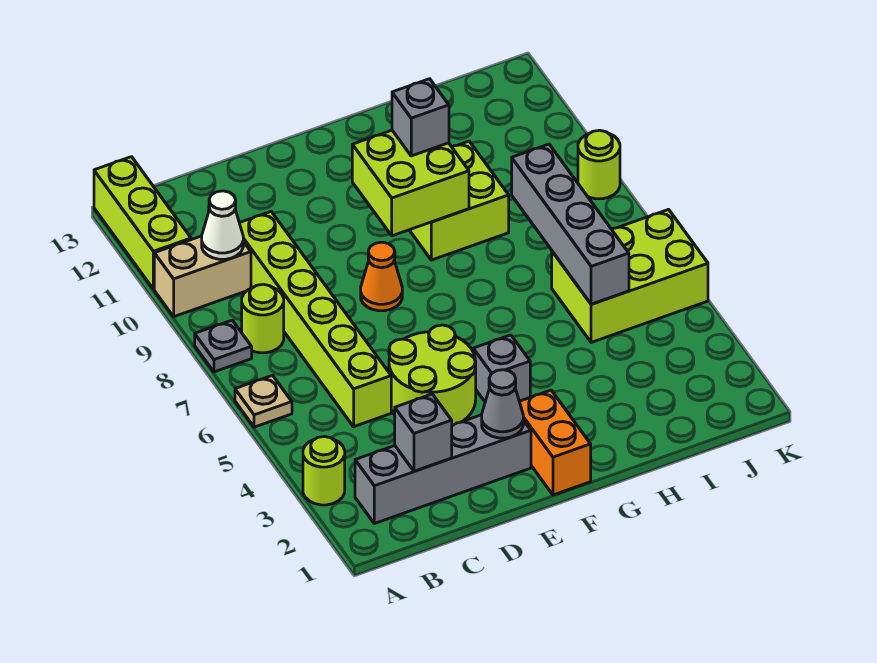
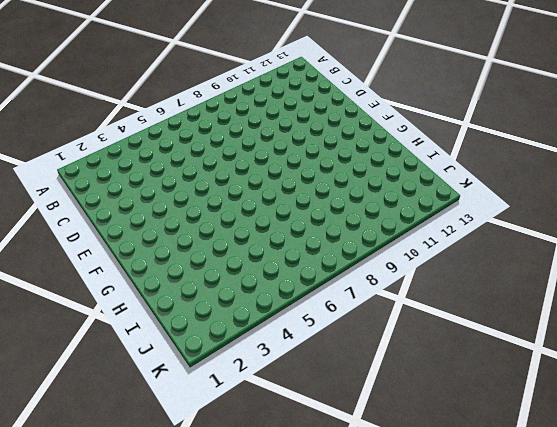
none -> lime 1x1 round brick [303,437,345,505]
none -> tan 1x1 plate [235,375,292,427]
none -> grey 1x1 plate [195,320,252,372]

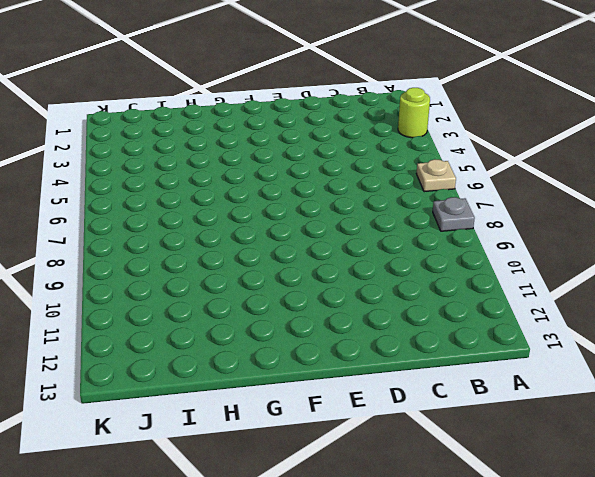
none -> tan 1x2 brick [154,236,251,317]
none -> lime 1x3 brick [94,157,191,289]
none -> grey 1x4 brick [355,415,531,524]

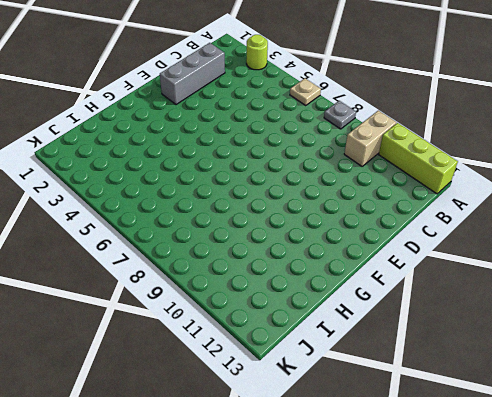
grey 1x3 brick [160,43,225,105] -> grey 1x4 brick [355,415,531,524]
none -> lime 1x1 round brick [242,284,284,353]
none -> lime 1x6 brick [240,212,391,427]
none -> lime 2x2 round brick [389,325,476,425]

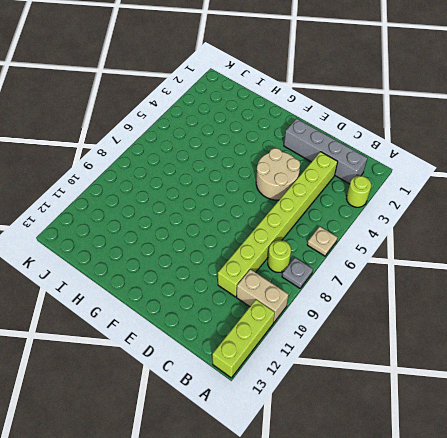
lime 1x8 brick [218,152,338,297] -> lime 1x6 brick [240,212,391,427]
tan 2x2 round brick [256,148,300,200] -> lime 2x2 round brick [389,325,476,425]
none -> orange 1x1 cone [361,242,402,311]
none -> orange 1x2 brick [519,390,591,495]
none -> grey 1x1 brick [473,335,530,401]

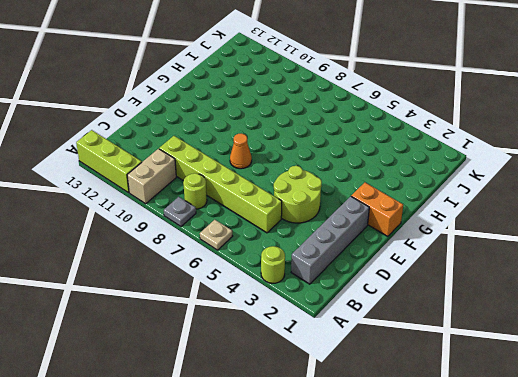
none -> grey 1x1 brick [473,335,530,401]
none -> lime 2x2 brick [410,141,509,260]
none -> lime 2x3 brick [552,210,708,342]

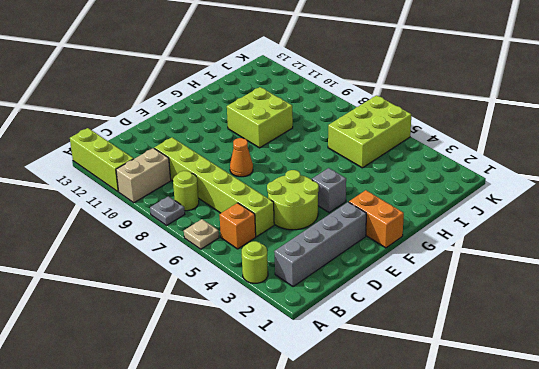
orange 1x1 brick [219,203,256,249] -> none
none -> lime 1x1 round brick [578,130,620,199]
none -> white 1x1 cone [202,191,243,259]
none -> grey 1x1 brick [395,394,452,471]

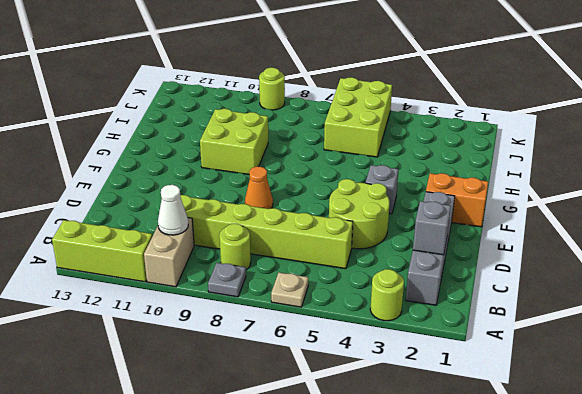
none -> grey 1x1 cone [482,370,523,438]
none -> lime 2x2 brick [352,130,469,236]
none -> grey 1x4 brick [512,144,629,304]

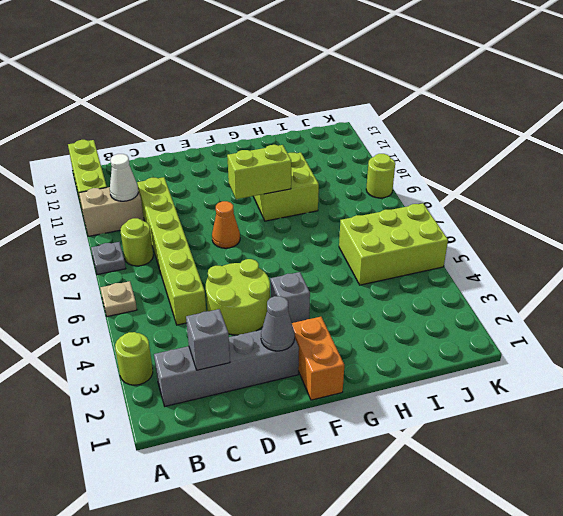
lime 1x2 brick [227,145,291,199] -> lime 2x2 brick [352,130,469,236]
none -> grey 1x4 brick [512,144,629,304]
none -> grey 1x1 brick [392,79,449,156]

